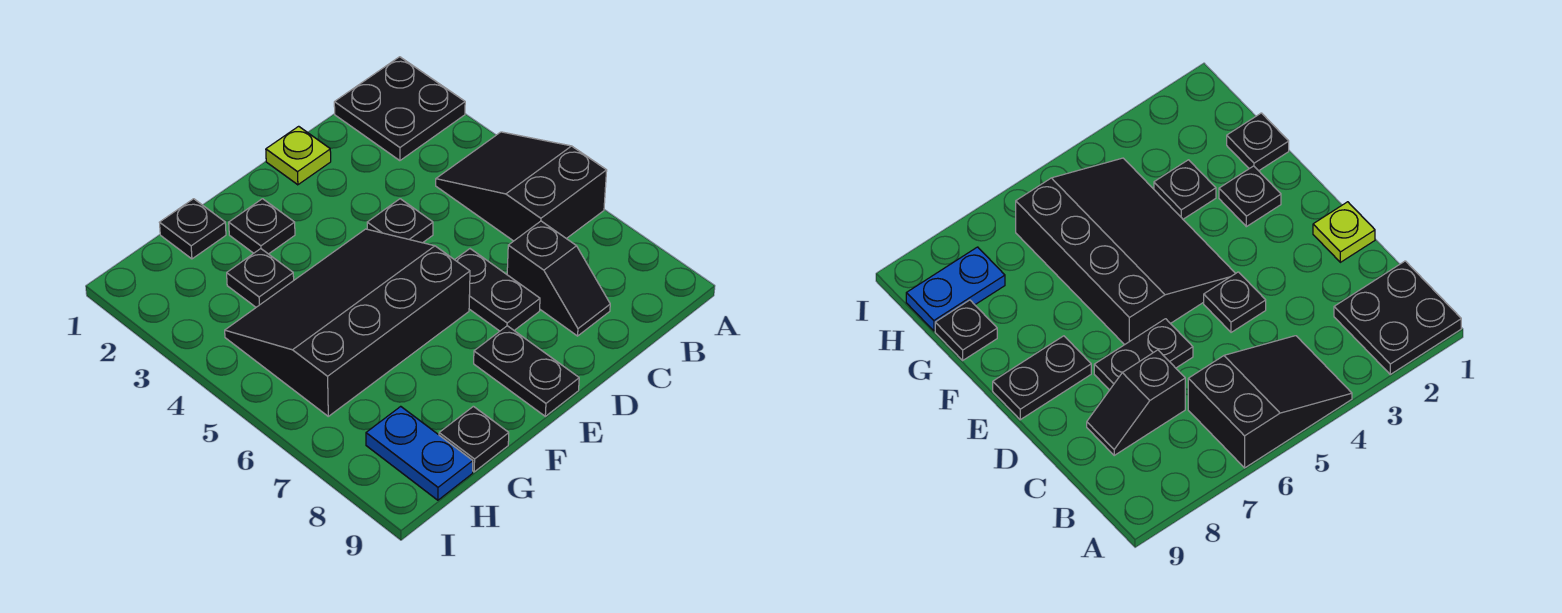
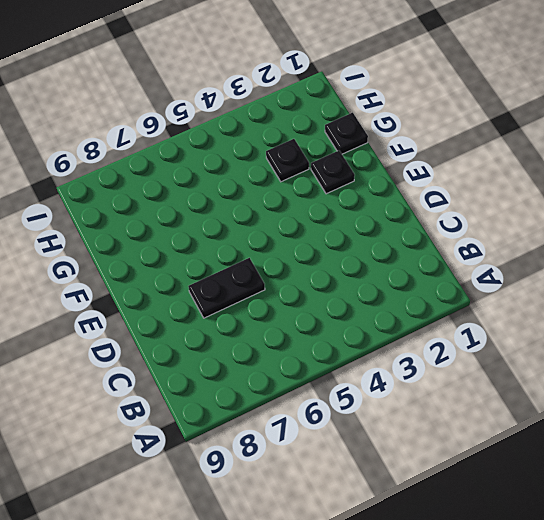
none -> black 2x2 plate [334,57,465,161]
none -> black 2x3 slope [436,132,607,241]
none -> black 1x2 slope [507,221,610,336]

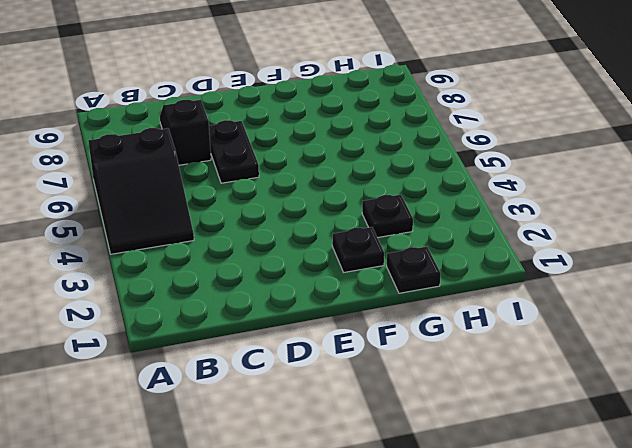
none -> black 2x2 plate [334,57,465,161]
none -> lime 1x1 plate [266,126,331,185]
none -> black 1x1 plate [367,199,433,243]

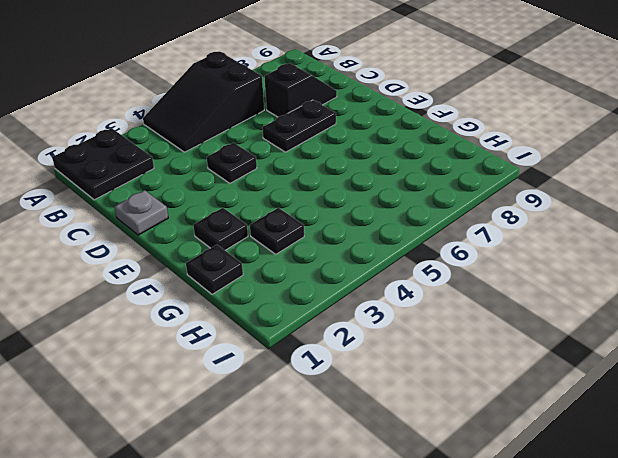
grey 1x1 plate [115,190,168,235] -> lime 1x1 plate [266,126,331,185]
none -> black 3x4 slope [225,229,470,416]
none -> black 1x2 plate [474,326,579,416]
none -> black 1x1 plate [439,406,509,472]

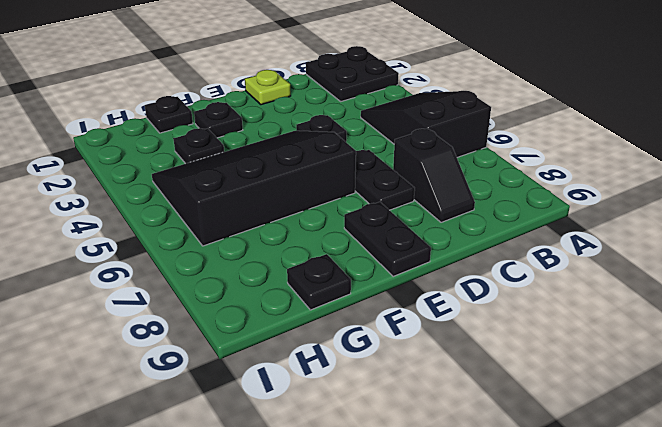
none -> blue 1x2 plate [366,406,473,500]

